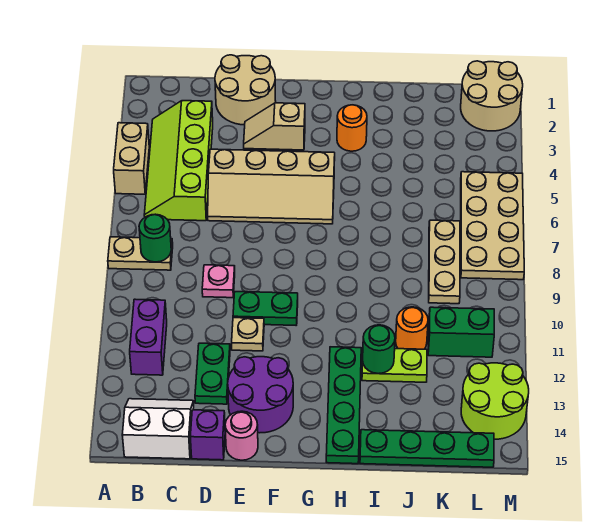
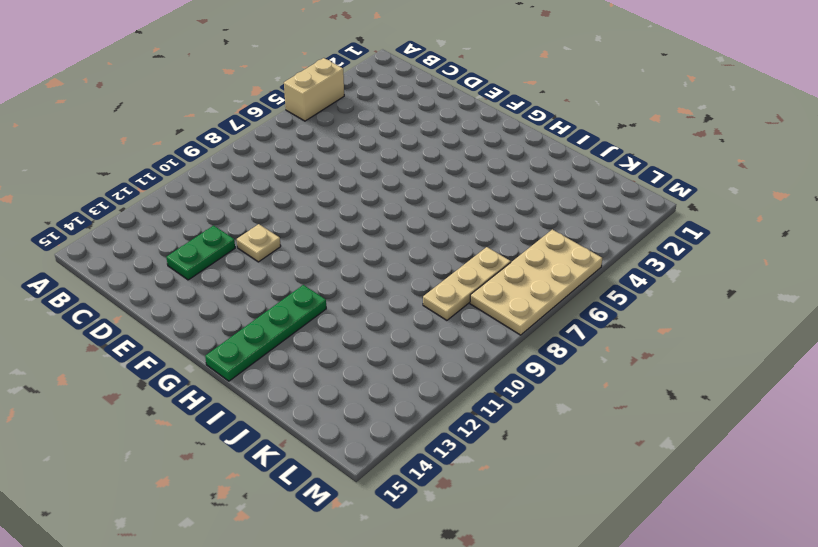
none -> tan 1x2 plate [108,237,173,270]
none -> lime 2x4 slope [144,101,213,221]
none -> purple 1x2 brick [130,299,167,375]

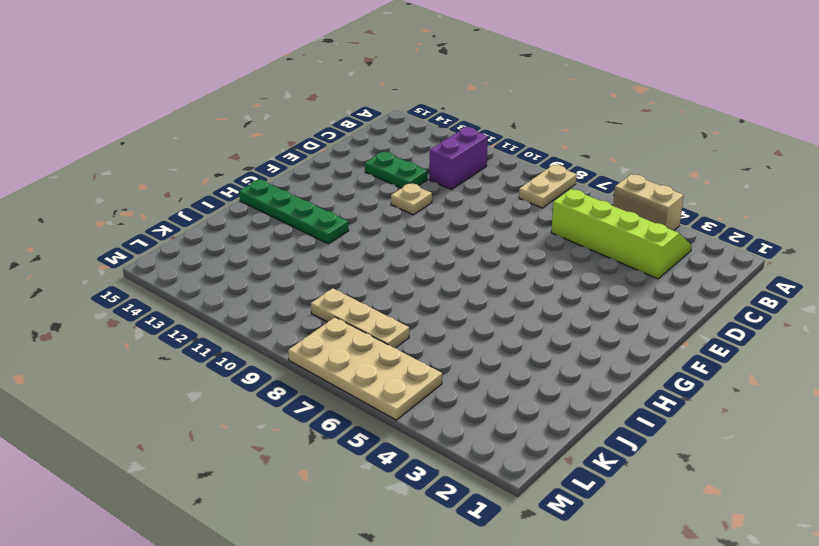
purple 1x2 brick [429,127,488,190] -> purple 1x2 brick turned to [130,299,167,375]
none -> white 2x2 slope [122,399,194,459]
none -> tan 2x2 round brick [215,55,276,125]
none -> tan 2x4 slope [208,149,335,224]

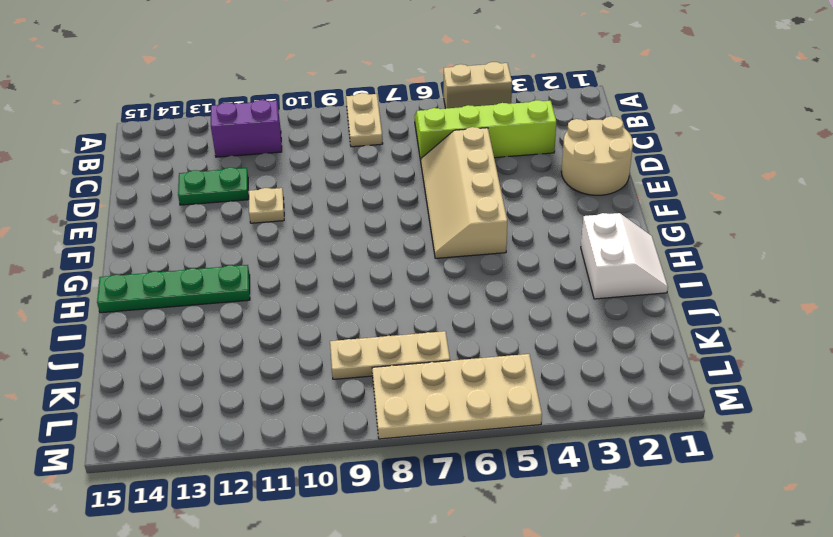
white 2x2 slope [581,213,668,299] -> white 2x2 slope moved to [122,399,194,459]
none -> pink 1x1 plate [202,265,235,298]
none -> purple 1x1 brick [190,410,225,460]
none -> tan 1x2 slope [244,103,305,150]

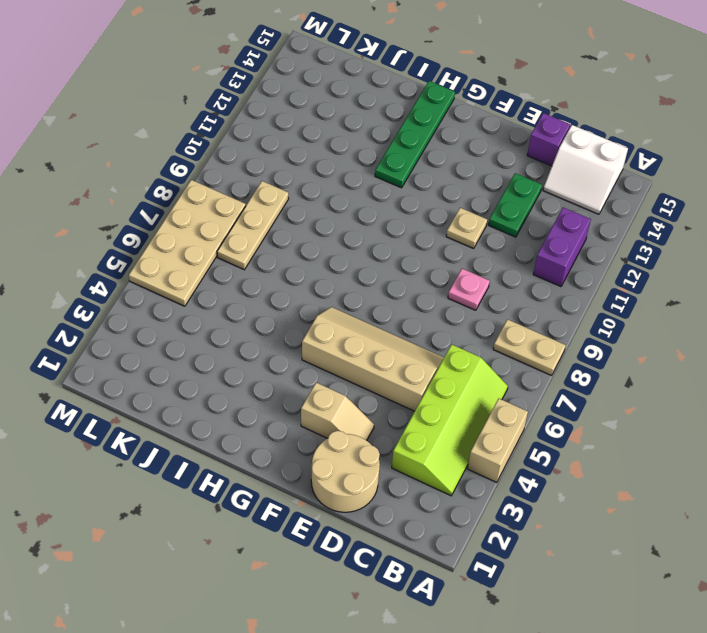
none -> green 1x2 plate [233,292,298,325]
none -> purple 2x2 round brick [228,357,293,433]
none -> pink 1x1 round brick [225,411,258,460]

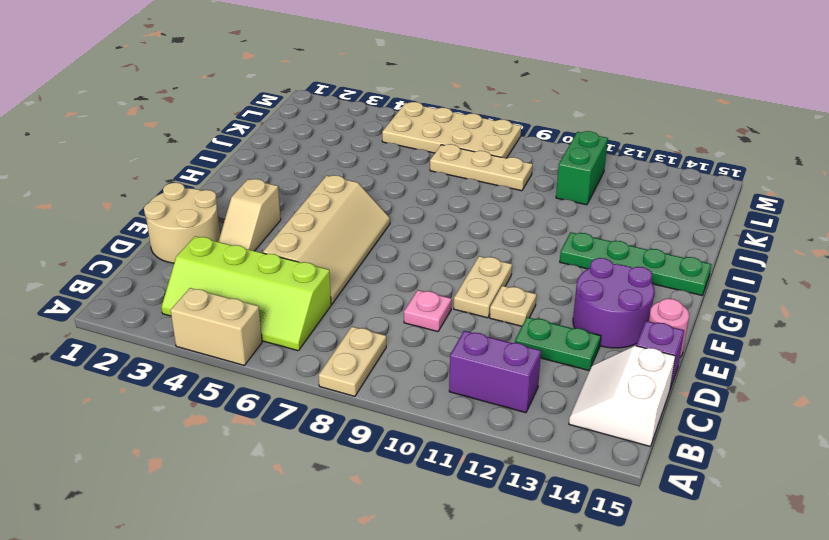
tan 1x2 plate [454,256,512,318] -> green 1x2 plate [233,292,298,325]
none -> orange 1x1 round brick [337,105,367,151]
none -> lime 1x2 plate [362,349,427,382]
none -> green 1x4 plate [360,430,494,467]

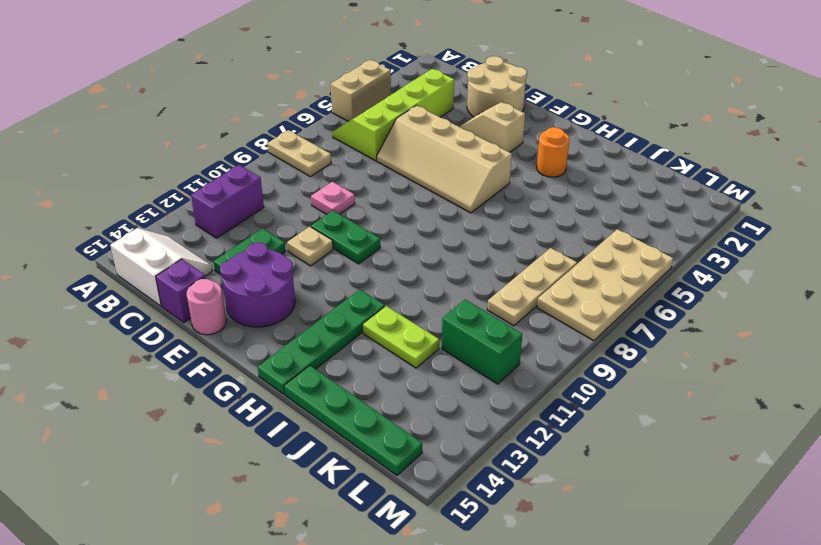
none -> orange 1x1 round brick [396,307,428,349]
none -> tan 2x2 round brick [461,61,523,131]
none -> lime 2x2 round brick [461,363,529,439]

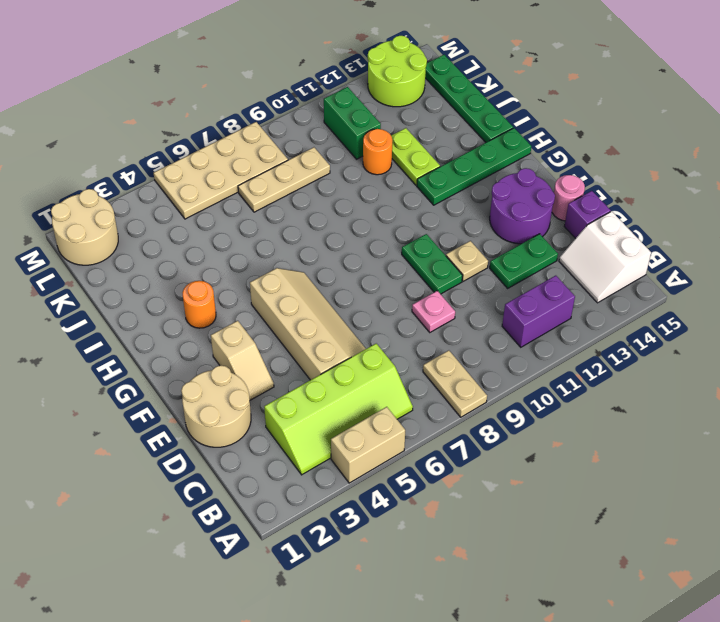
none -> green 1x1 round brick [139,214,171,262]
none -> green 1x1 round brick [363,325,395,374]

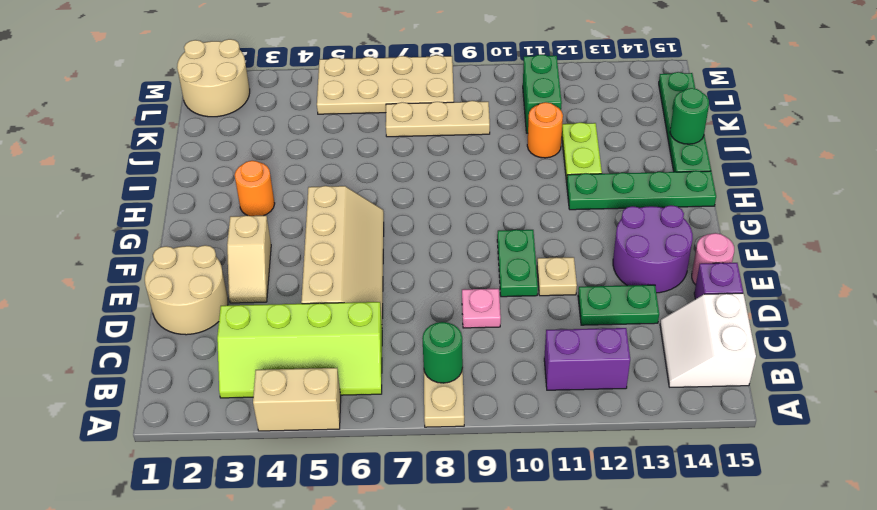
green 1x1 round brick [670,88,709,144] -> green 1x1 round brick moved to [363,325,395,374]
none -> lime 2x2 round brick [461,363,529,439]

